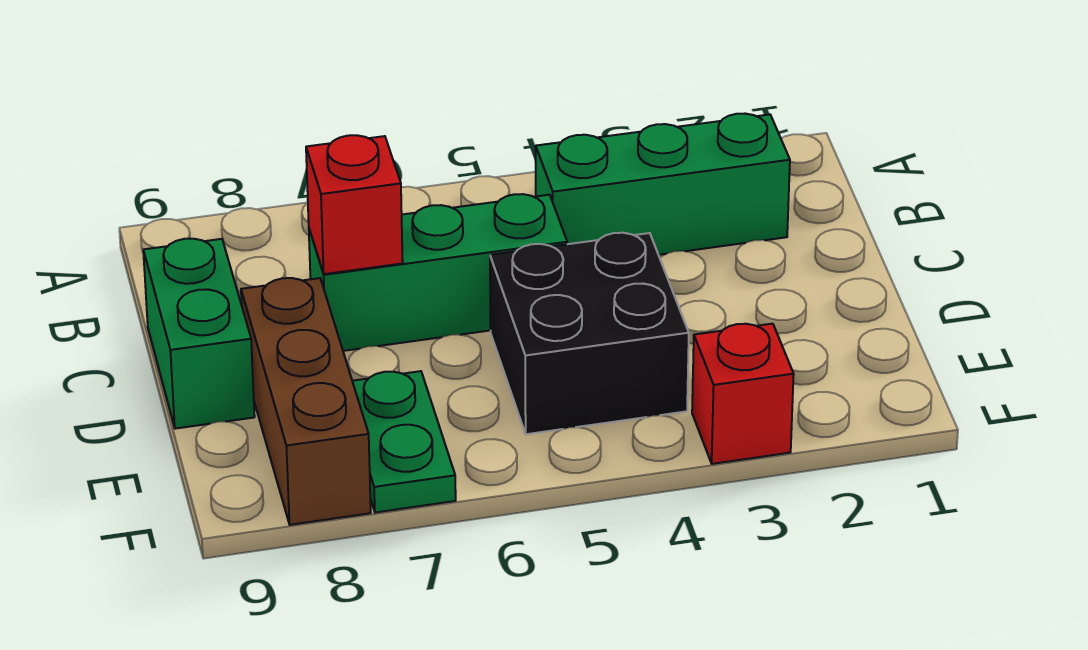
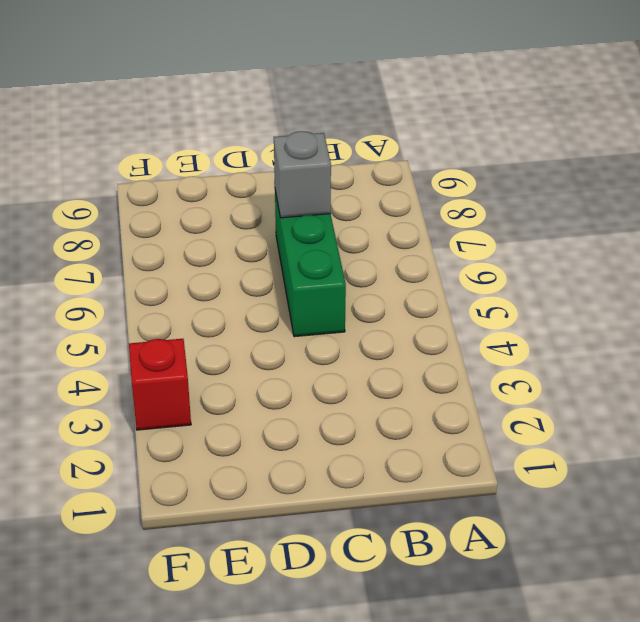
grey 1x1 brick [274,131,331,218] -> red 1x1 brick [306,135,403,274]
none -> green 1x3 brick [536,114,790,255]
none -> green 1x2 brick [143,239,255,429]

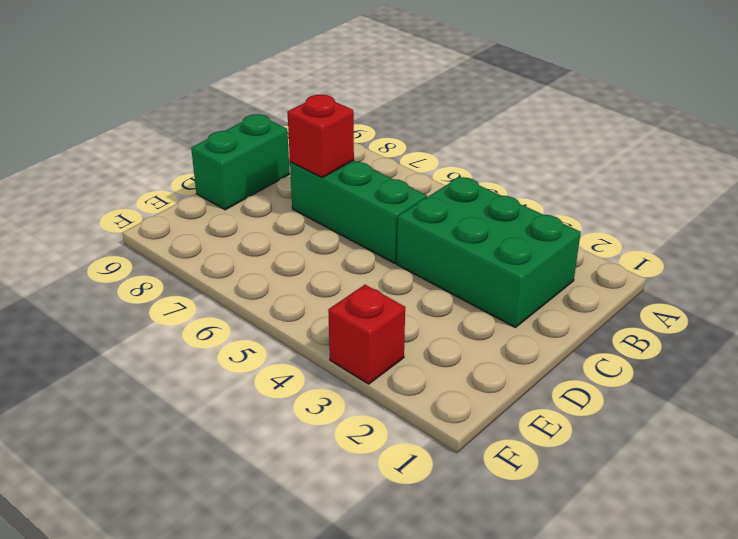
green 2x3 brick [397,177,581,328] -> green 1x3 brick [536,114,790,255]
none -> black 2x2 brick [490,233,689,434]
none -> brown 1x3 brick [241,278,371,525]

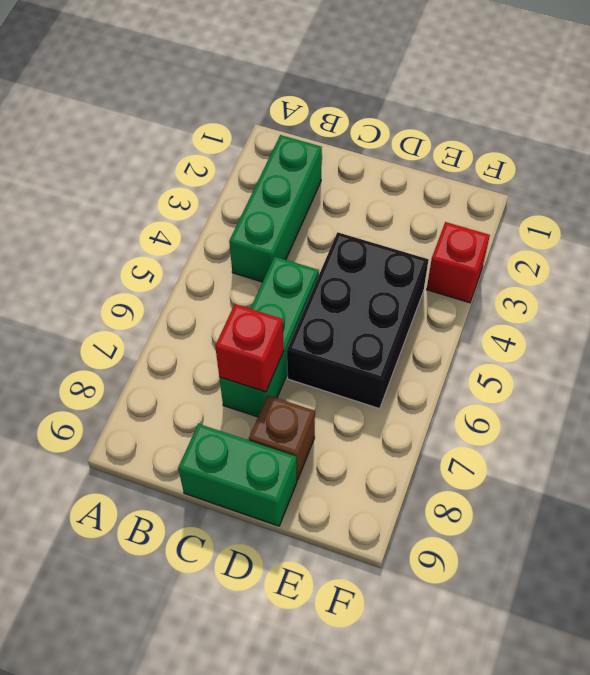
black 2x3 brick [287,232,429,409] -> black 2x2 brick [490,233,689,434]
brown 1x1 brick [249,396,315,480] -> brown 1x3 brick [241,278,371,525]
none -> green 1x2 plate [352,371,456,513]

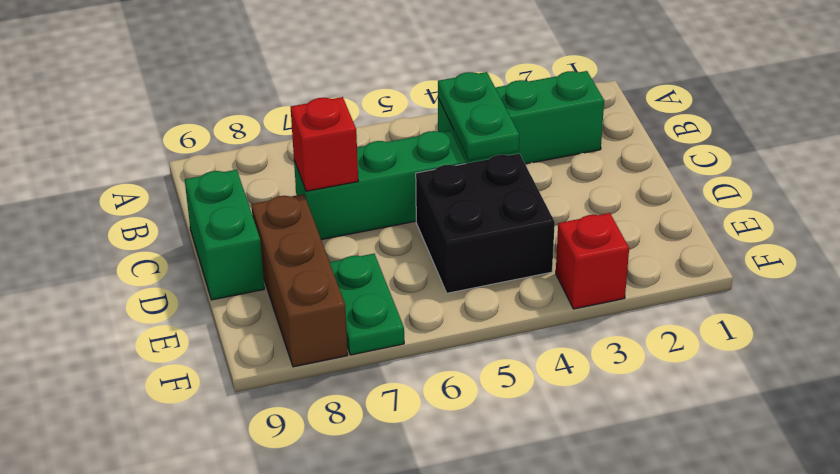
green 1x2 plate [438,72,519,161] -> none

